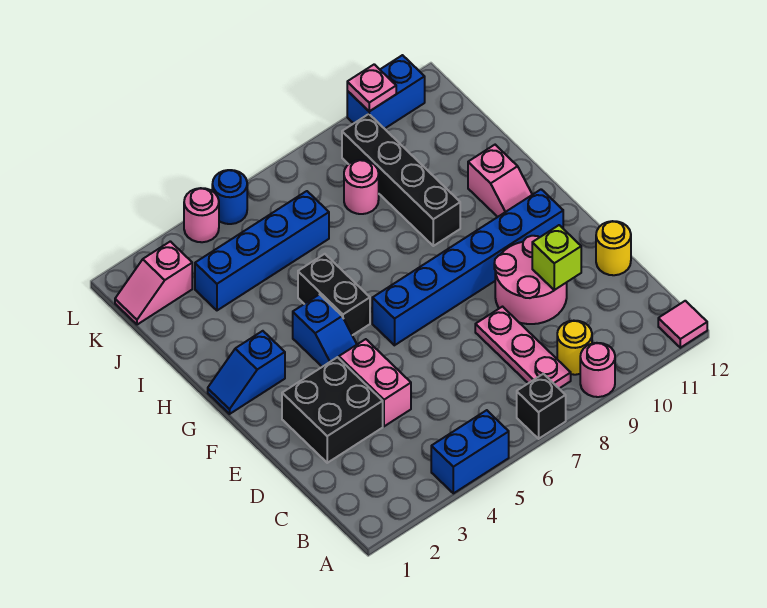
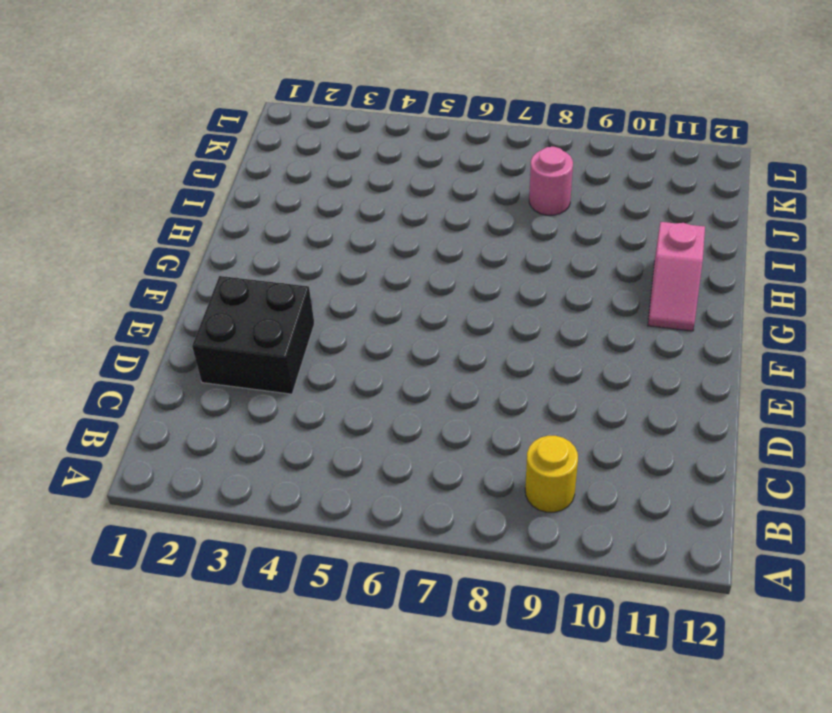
none -> blue 1x2 brick [431,410,509,493]
none -> black 1x1 brick [517,374,566,439]
none -> pink 1x1 round brick [580,343,615,397]

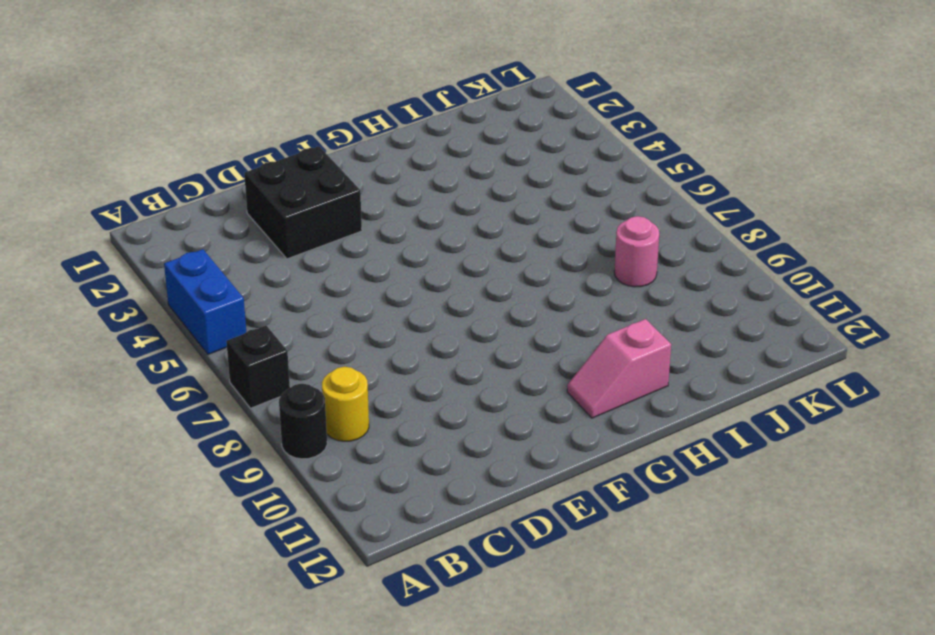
black 1x1 round brick [279,384,327,459] -> pink 1x1 round brick [580,343,615,397]
none -> pink 1x1 tile [658,301,707,348]
none -> pink 1x3 plate [475,307,571,388]
none -> pink 1x2 brick [339,339,411,426]

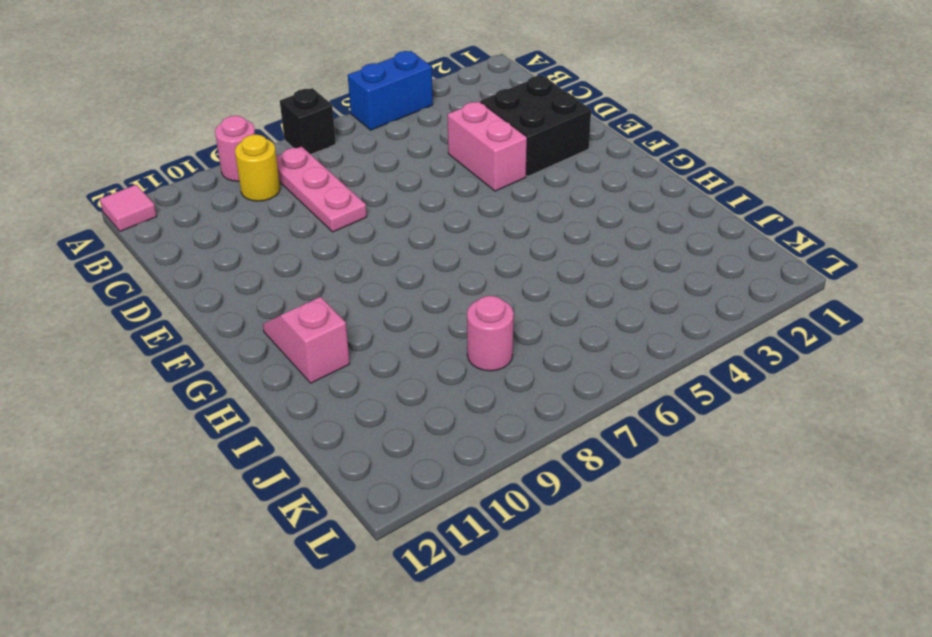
none -> pink 2x2 round brick [494,236,567,324]
none -> yellow 1x1 round brick [596,221,631,275]
none -> blue 1x2 slope [293,294,357,367]

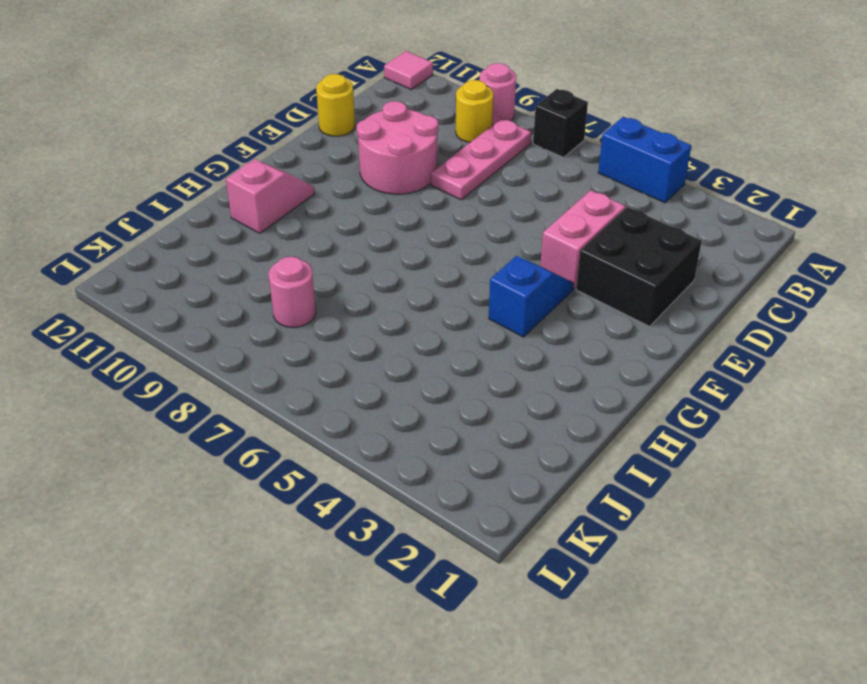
none -> blue 1x6 brick [372,189,563,345]
none -> blue 1x2 slope [208,331,285,414]
none -> black 1x2 brick [298,254,370,335]

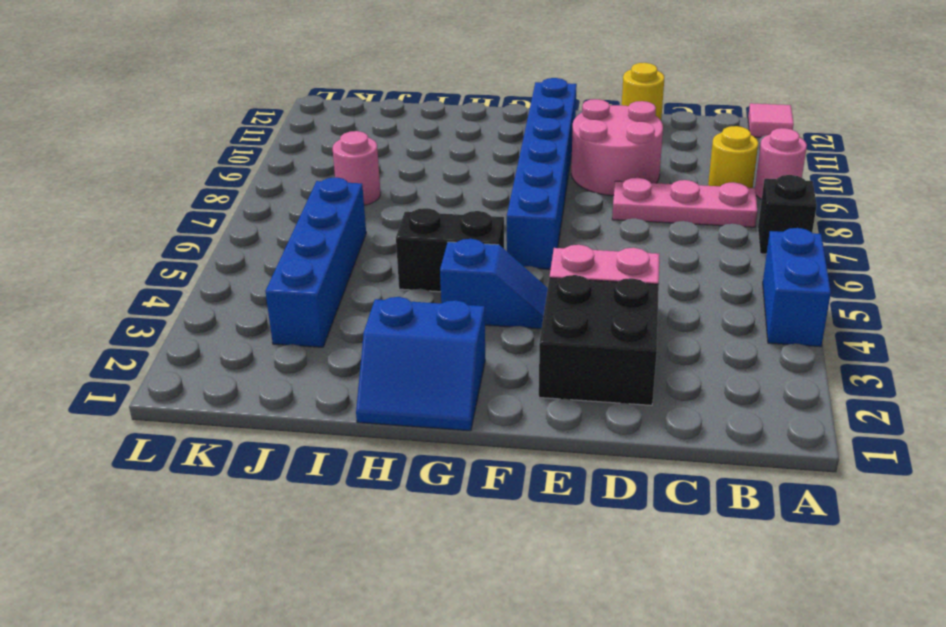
blue 2x2 slope [356,297,485,431] -> blue 1x2 slope [208,331,285,414]
none -> pink 1x2 slope [468,145,532,217]
none -> black 1x4 brick [342,114,460,246]
none -> pink 1x2 slope [115,241,192,325]

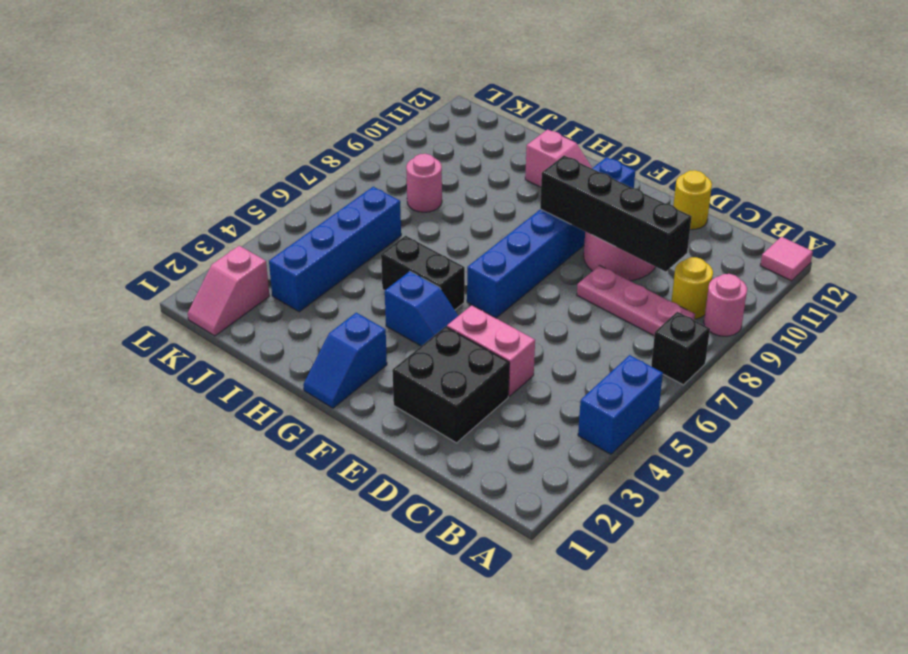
black 1x4 brick [540,156,692,272] -> black 1x4 brick moved to [342,114,460,246]
none -> pink 1x1 round brick [184,188,219,242]
none -> blue 1x1 round brick [212,170,247,224]
none -> blue 1x2 brick [347,55,425,129]

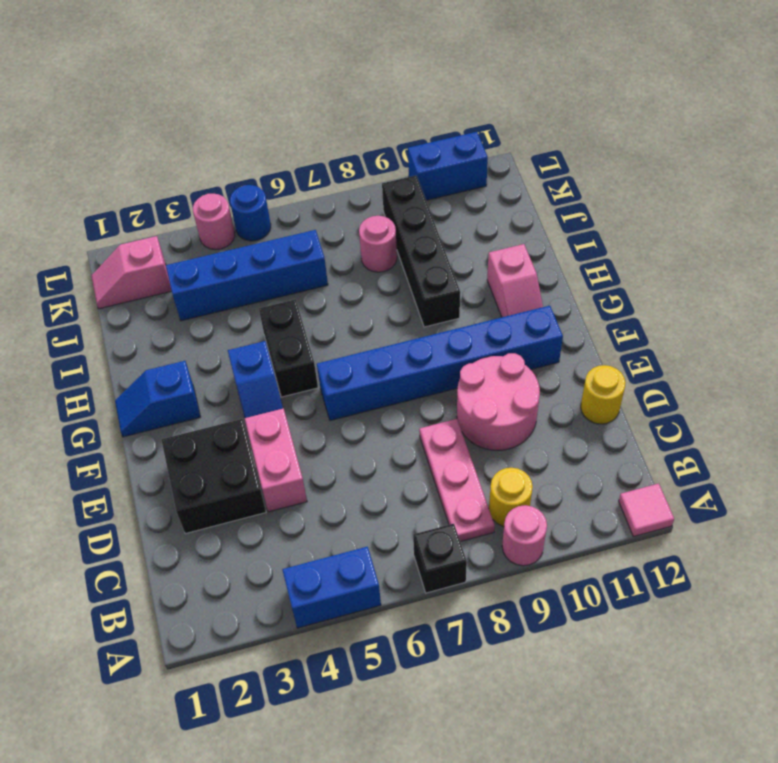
none -> lime 1x1 brick [532,225,581,290]
none -> pink 1x1 plate [347,64,396,111]

